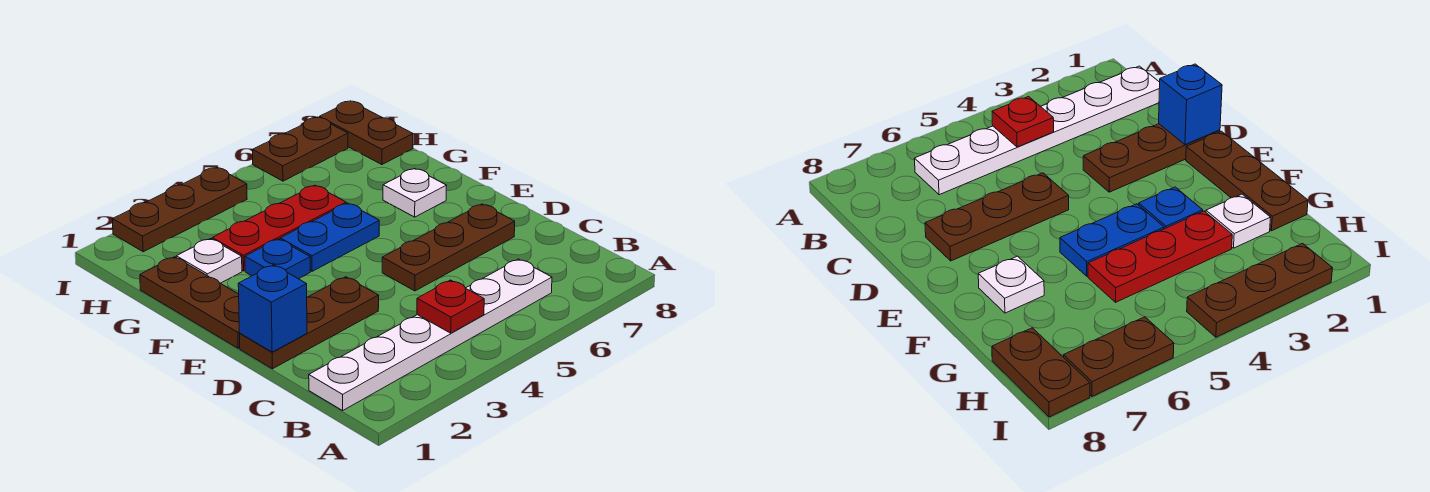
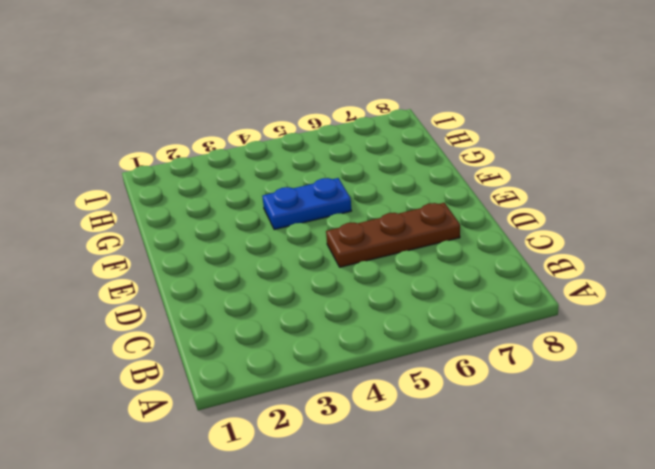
none -> white 1x6 plate [309,259,552,411]
none -> brown 1x3 plate [240,277,379,369]
none -> brown 1x3 plate [140,257,240,348]

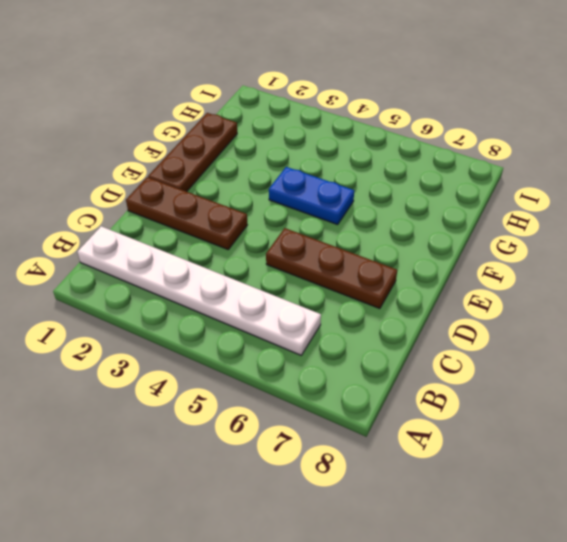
none -> blue 1x1 plate [245,239,310,279]
none -> white 1x1 plate [383,169,447,217]
none -> white 1x1 plate [176,239,242,283]

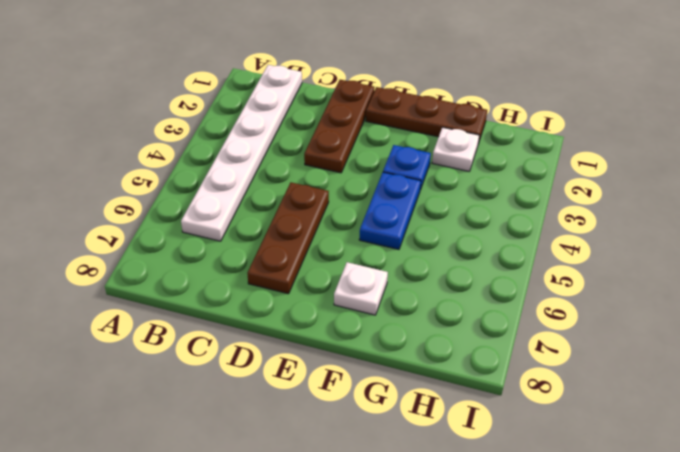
none -> red 1x3 plate [212,185,346,271]
none -> brown 1x2 plate [319,101,413,165]
none -> brown 1x3 plate [113,167,247,252]

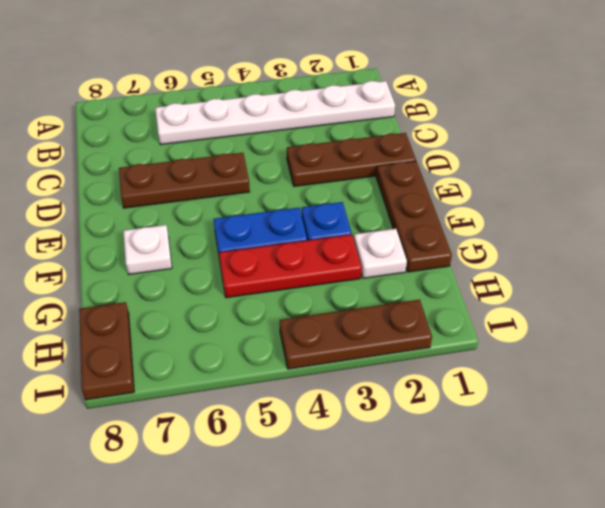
none -> brown 1x2 plate [253,117,348,181]
none -> red 1x1 plate [417,280,484,333]
none -> blue 1x1 brick [238,265,307,352]

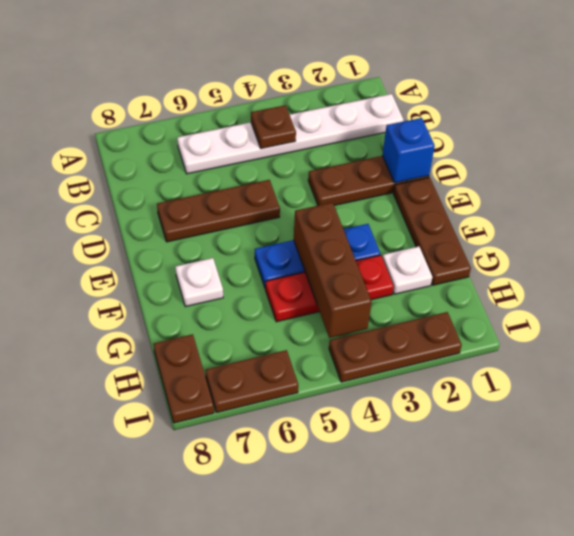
brown 1x1 plate [251,105,296,149] -> red 1x1 plate [417,280,484,333]
brown 1x3 brick [294,202,372,338] -> none

